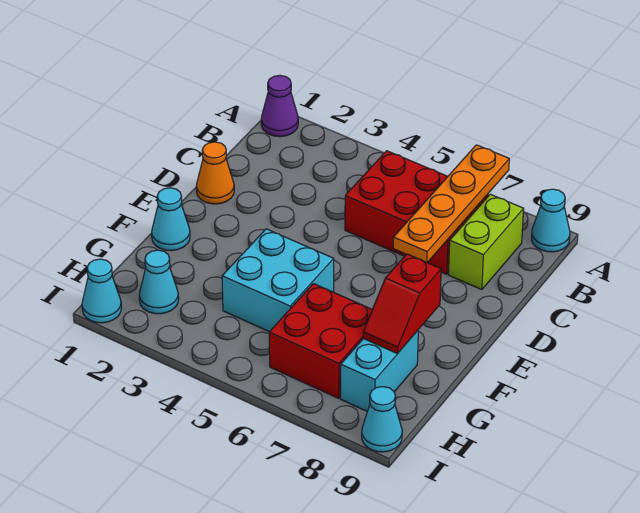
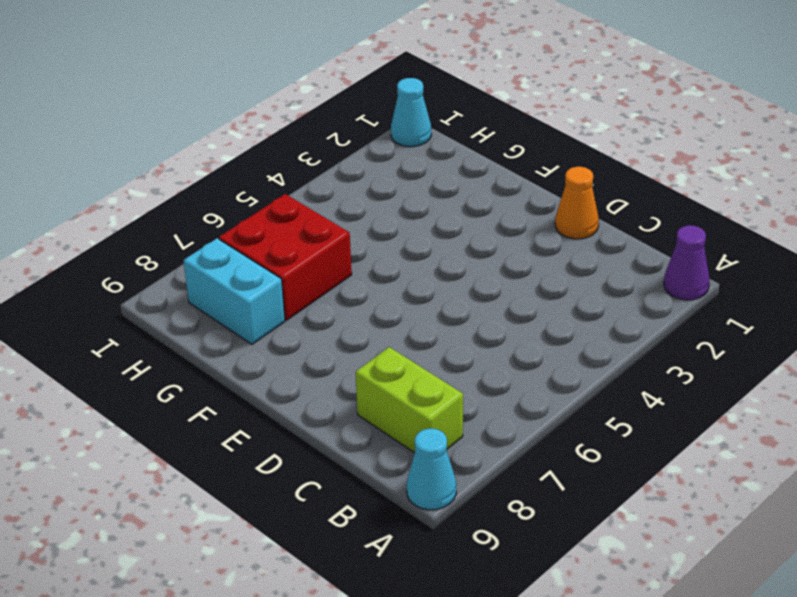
none -> red 2x3 brick [345,151,488,274]
none -> cyan 1x1 cone [152,188,190,251]
none -> cyan 2x2 brick [222,229,334,332]

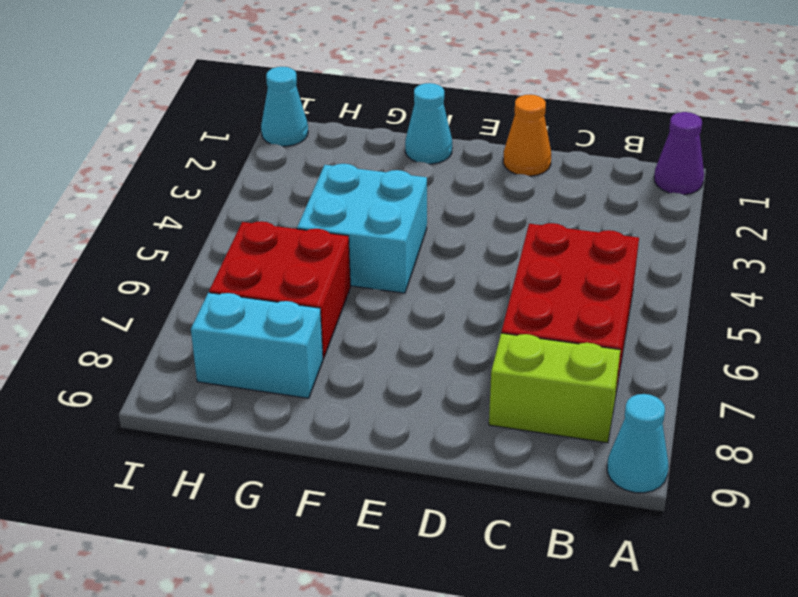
none -> cyan 1x1 cone [139,250,179,314]
none -> cyan 1x1 cone [362,387,402,452]
none -> orange 1x4 plate [393,145,509,262]

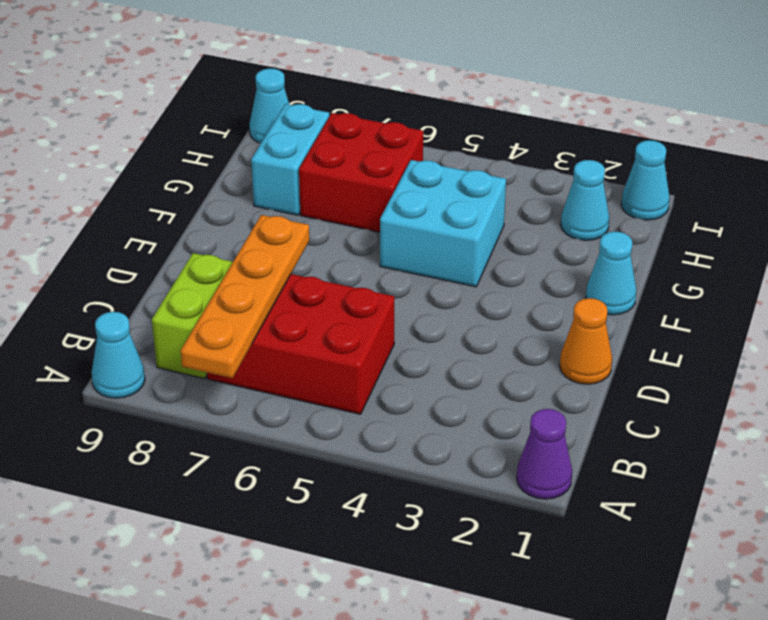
none -> red 1x2 slope [363,254,441,354]

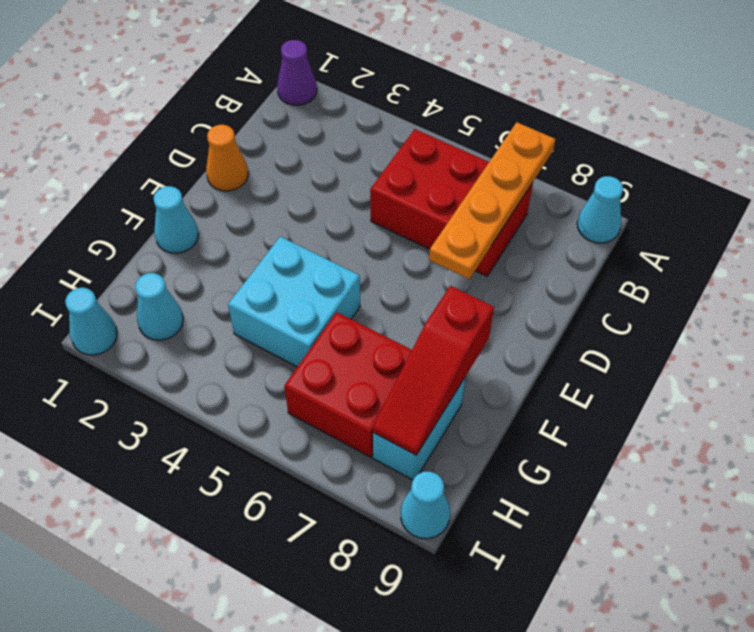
red 1x3 slope [373,286,494,455] -> red 1x2 slope [363,254,441,354]
none -> lime 1x2 brick [448,194,524,290]

